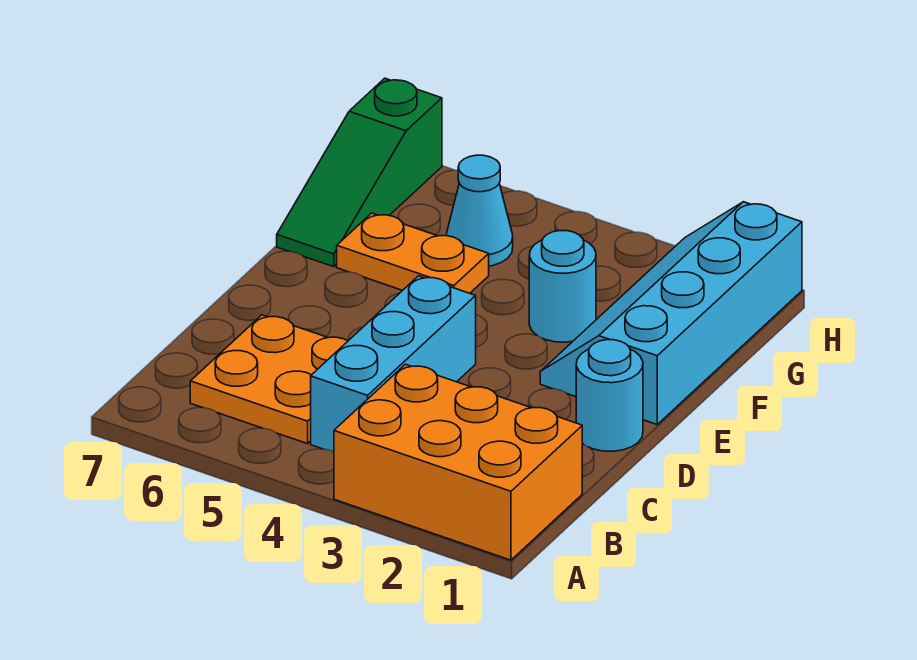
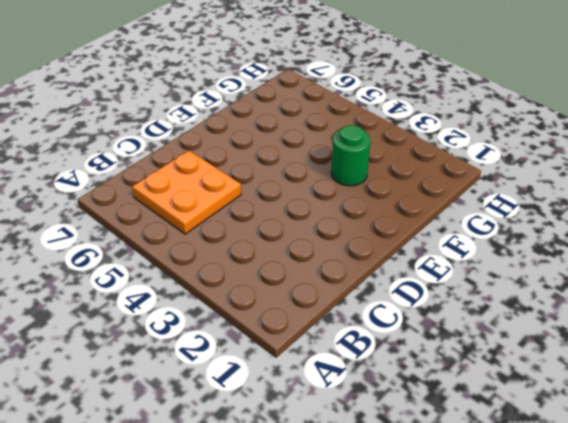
green 1x1 round brick [331,125,370,186] -> cyan 1x1 round brick [529,231,596,342]
none -> orange 2x3 brick [334,364,582,560]
none -> cyan 1x3 brick [311,276,476,452]

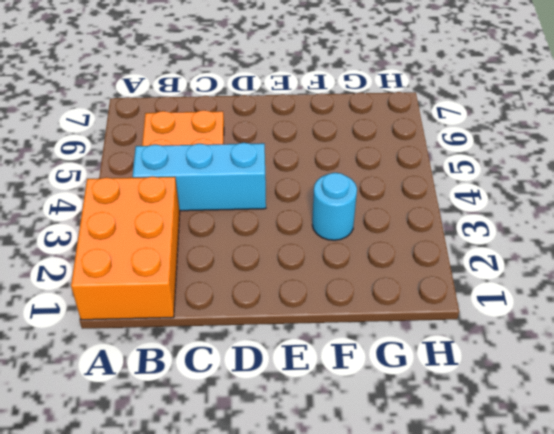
none -> cyan 1x1 round brick [576,340,643,451]
none -> cyan 2x4 slope [540,202,802,424]

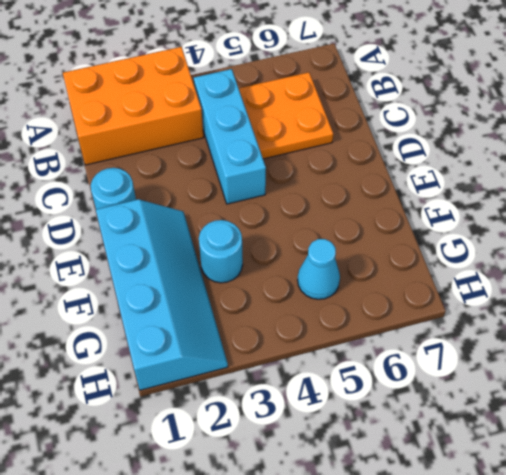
none -> orange 1x2 plate [337,213,489,293]
none -> green 1x3 slope [277,78,442,267]

